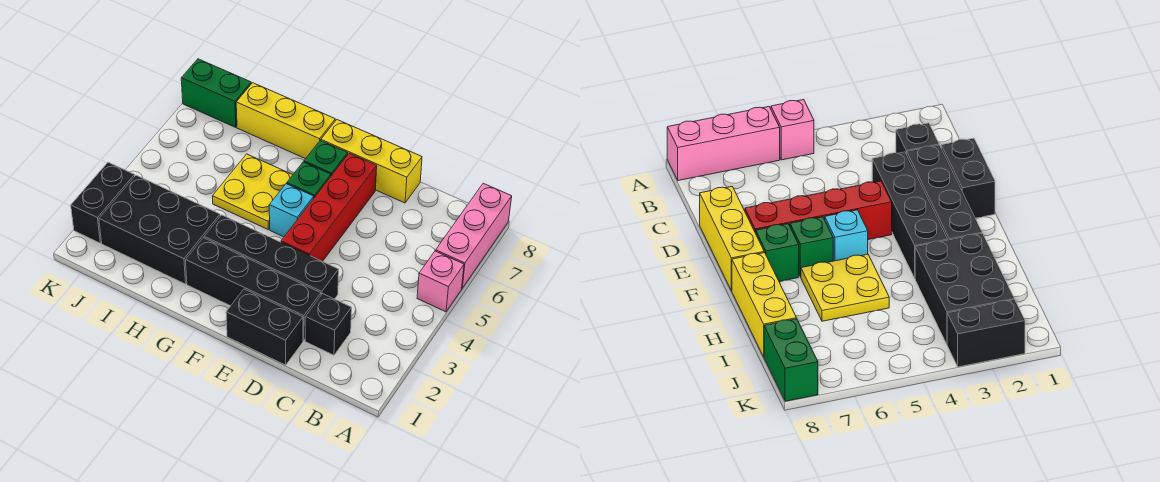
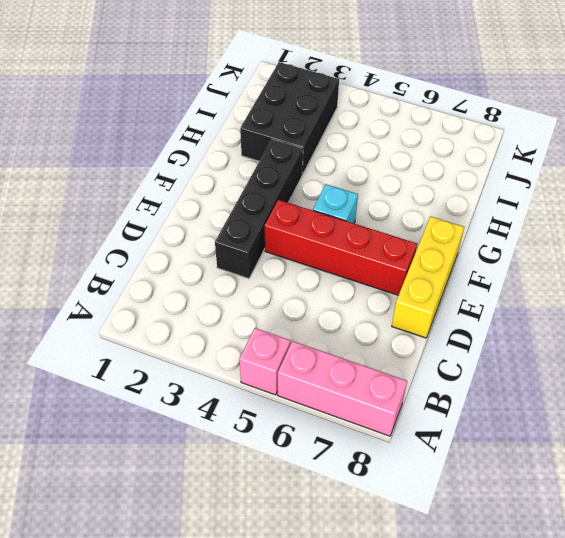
none -> black 1x1 brick [305,294,352,355]
none -> black 1x2 brick [226,289,303,365]
none -> black 1x4 brick [186,238,321,341]

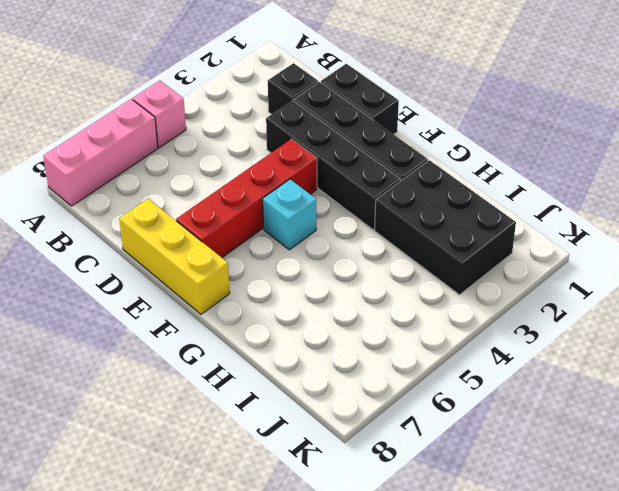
none -> green 1x1 brick [287,162,331,198]
none -> green 1x1 brick [304,141,348,176]
none -> yellow 2x2 plate [213,154,292,229]

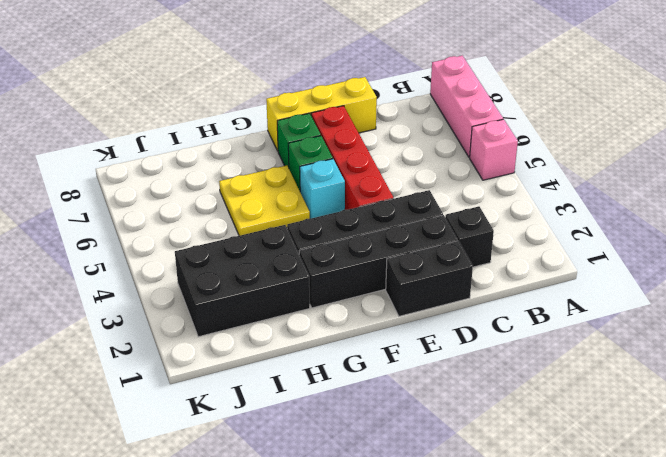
none -> yellow 1x3 brick [236,83,335,159]
none -> green 1x2 brick [181,59,251,127]
none -> black 1x2 brick [71,162,135,243]

